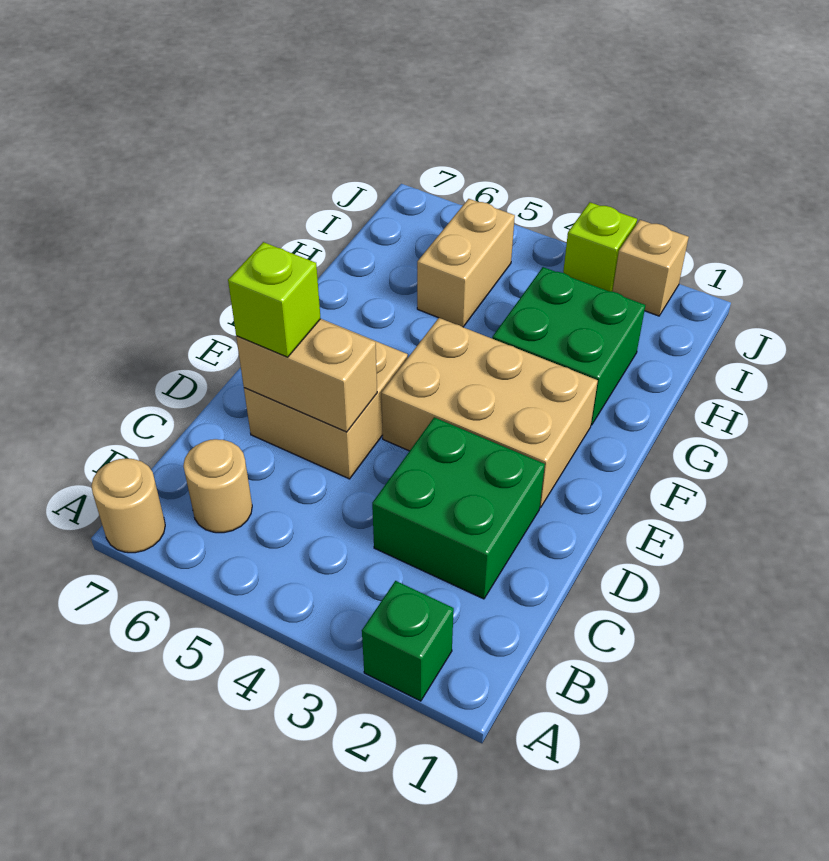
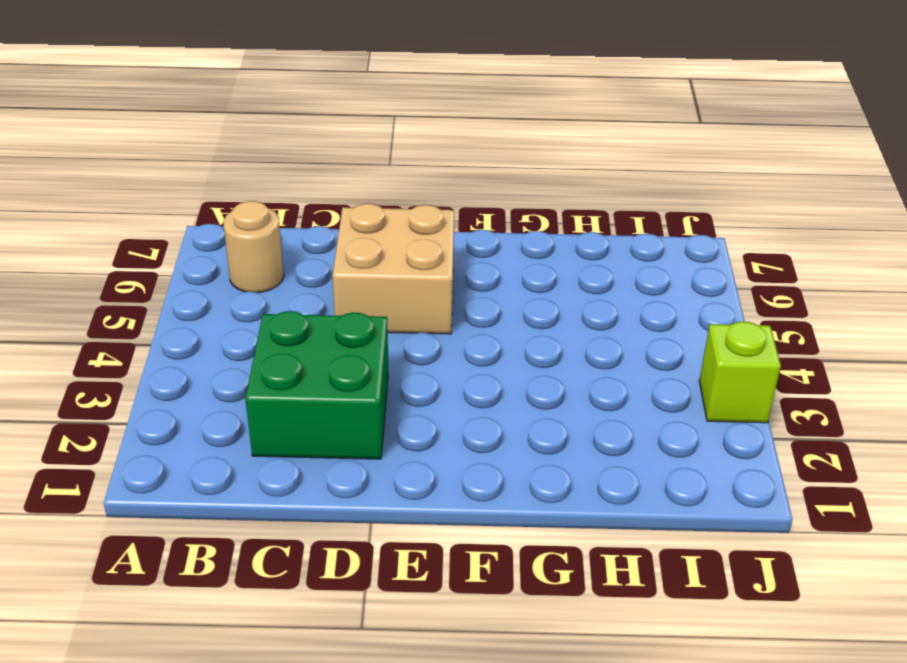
none -> green 1x1 brick [362,581,454,701]
none -> tan 1x1 round brick [91,459,165,553]
none -> tan 2x3 brick [381,318,598,508]

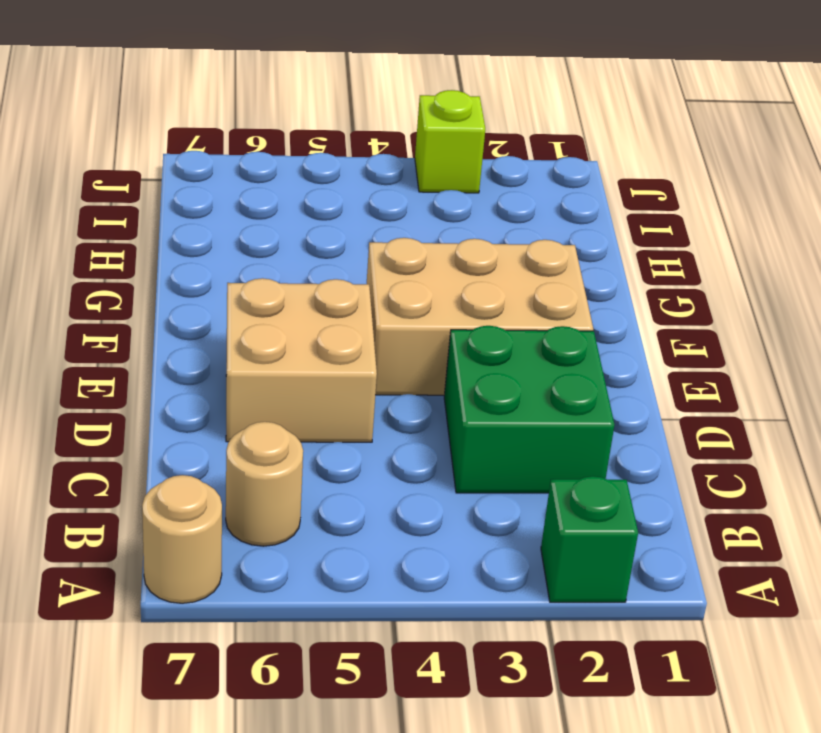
none -> green 2x2 brick [492,267,645,425]
none -> tan 1x2 brick [417,199,515,327]
none -> tan 1x1 brick [612,220,689,316]

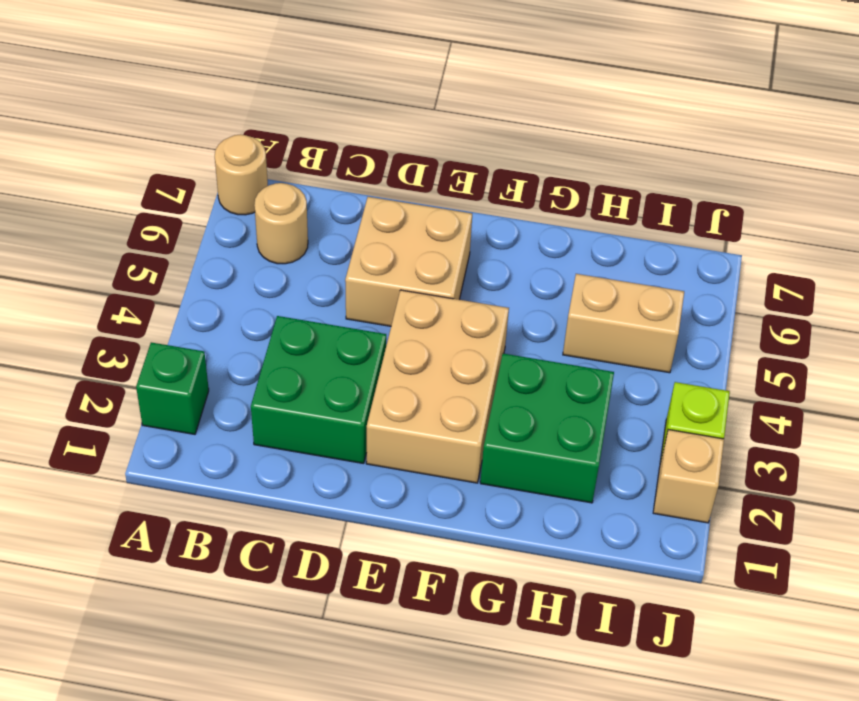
none -> tan 1x2 brick [236,319,377,432]
none -> lime 1x1 brick [228,242,321,357]

